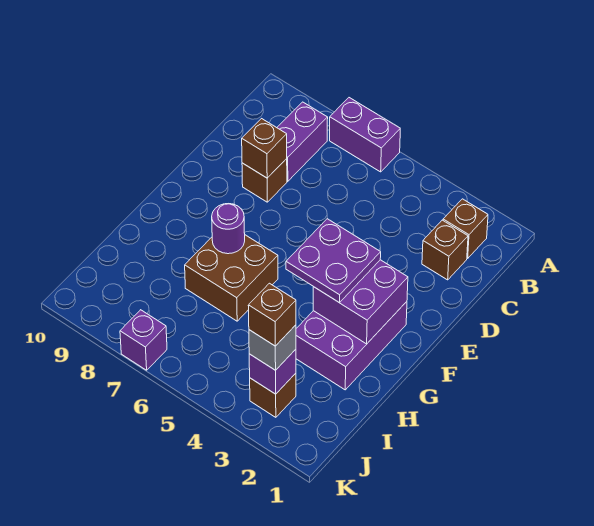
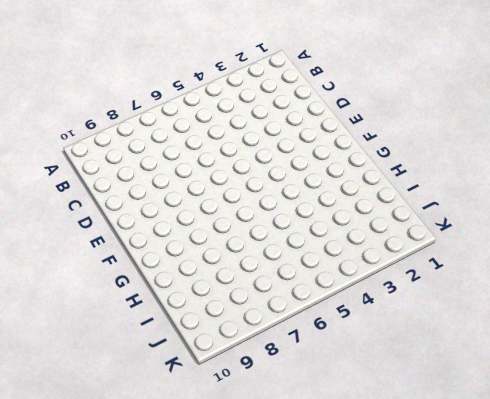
none -> purple 1x2 brick [330,98,400,172]
none -> brown 1x1 brick [443,199,488,258]
none -> purple 1x2 brick [277,102,328,181]

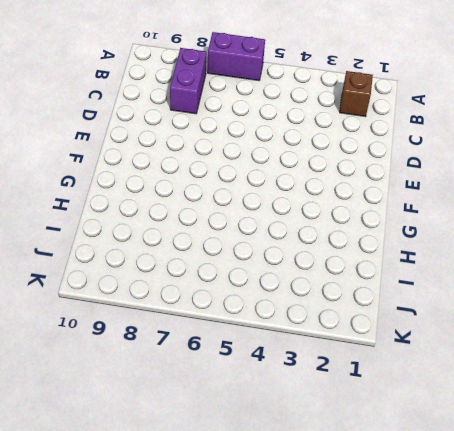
none -> brown 1x1 brick [422,220,468,280]
none -> brown 1x1 brick [242,159,287,202]
none -> purple 2x3 brick [296,302,407,390]

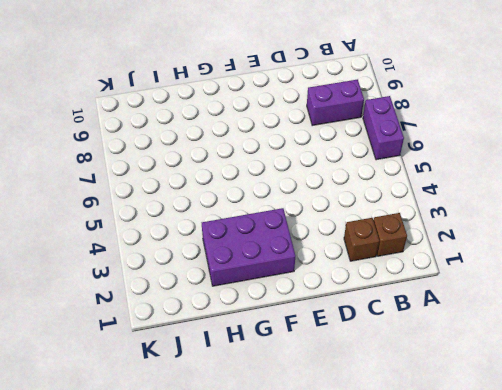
none -> brown 1x1 brick [242,159,287,202]
none -> brown 2x2 brick [185,235,278,321]
none -> brown 1x1 brick [250,373,296,417]

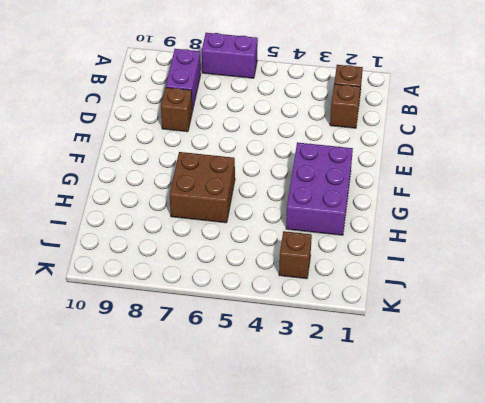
none -> purple 1x1 brick [120,310,167,370]
none -> brown 1x1 brick [242,119,287,178]
none -> purple 2x2 brick [313,260,408,344]

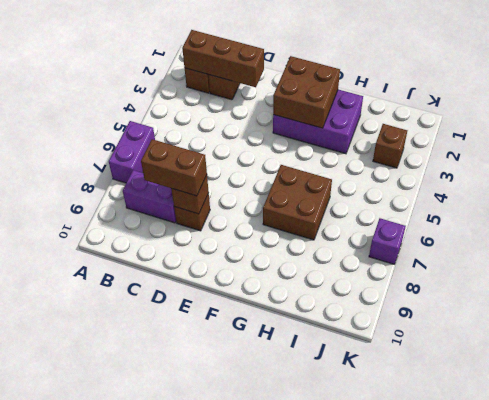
brown 1x3 brick [182,30,264,87] -> none
brown 1x2 brick [141,139,207,196] -> none
brown 2x2 brick [273,56,340,128] -> purple 2x2 brick [313,260,408,344]
none -> purple 1x1 round brick [212,204,245,254]
none -> purple 1x1 brick [249,349,296,394]
none -> purple 2x2 plate [286,219,381,303]

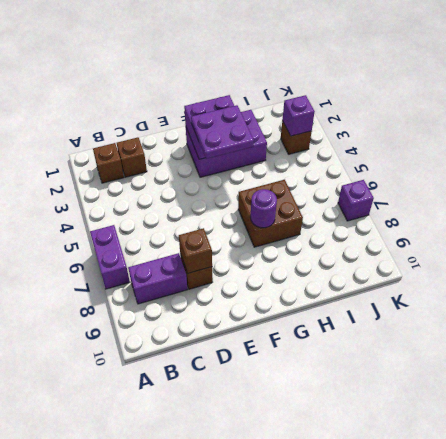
none -> grey 1x1 brick [249,325,296,370]
none -> brown 1x1 brick [248,283,296,346]

